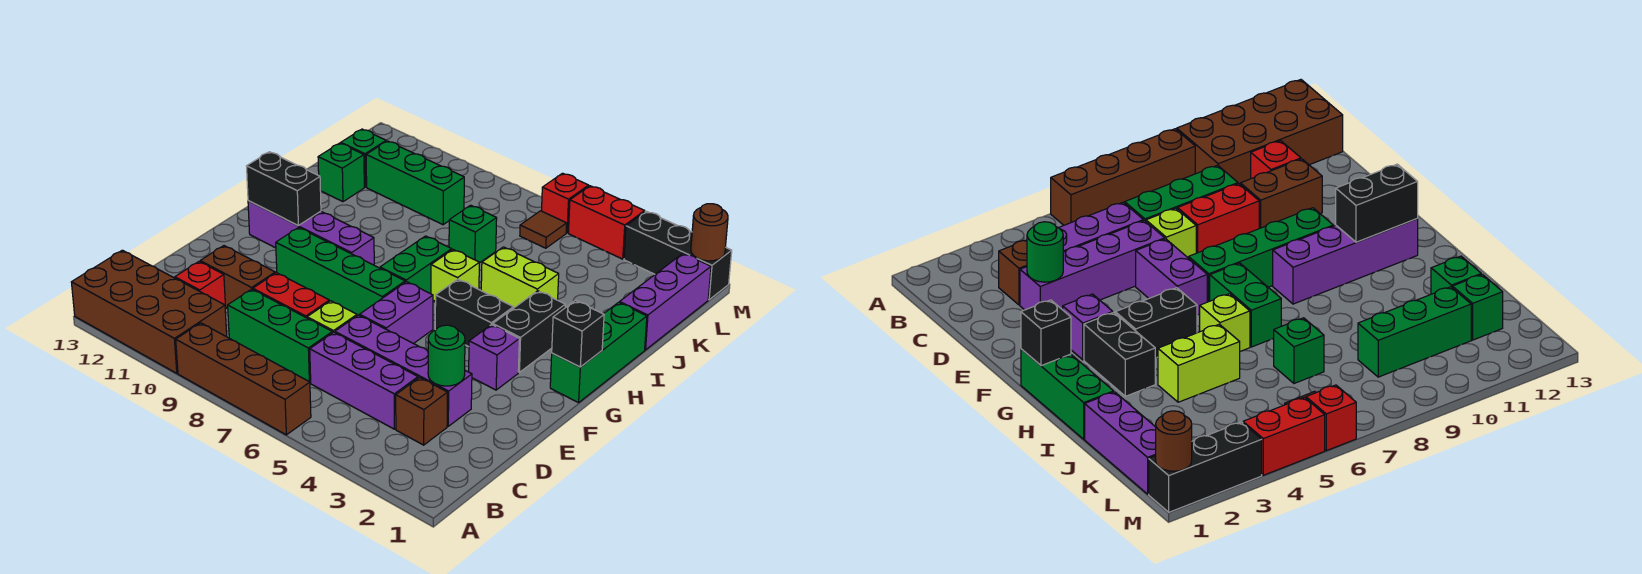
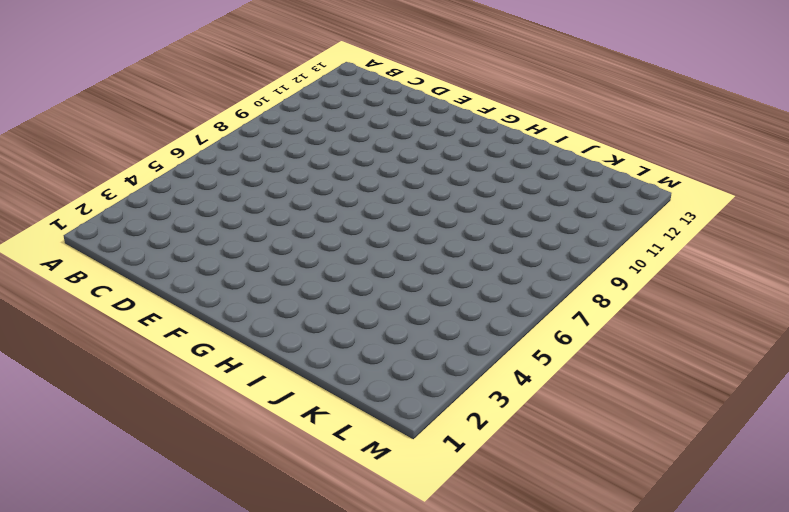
none -> brown 1x4 brick [176,323,311,435]
none -> brown 2x4 brick [71,250,227,373]
none -> brown 1x1 brick [396,378,448,445]
none -> purple 1x3 brick [310,332,418,429]

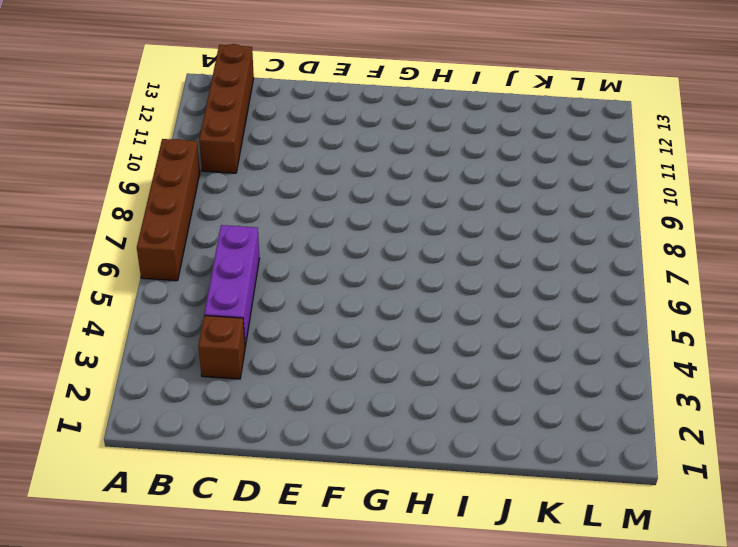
brown 1x4 brick [199,44,254,173] -> brown 2x4 brick [71,250,227,373]
none -> green 1x3 brick [228,289,332,382]
none -> red 1x1 brick [175,262,226,309]
none -> purple 1x4 brick [335,315,472,426]
none -> lime 1x1 brick [307,301,357,333]

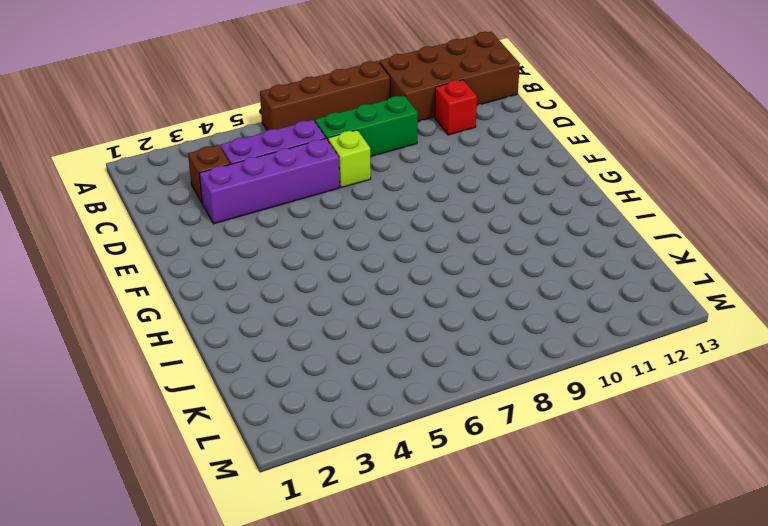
none -> red 1x2 brick [253,273,329,318]
none -> brown 1x2 brick [200,246,275,309]
none -> purple 1x2 brick [360,282,433,344]
none -> purple 1x1 brick [469,325,519,390]

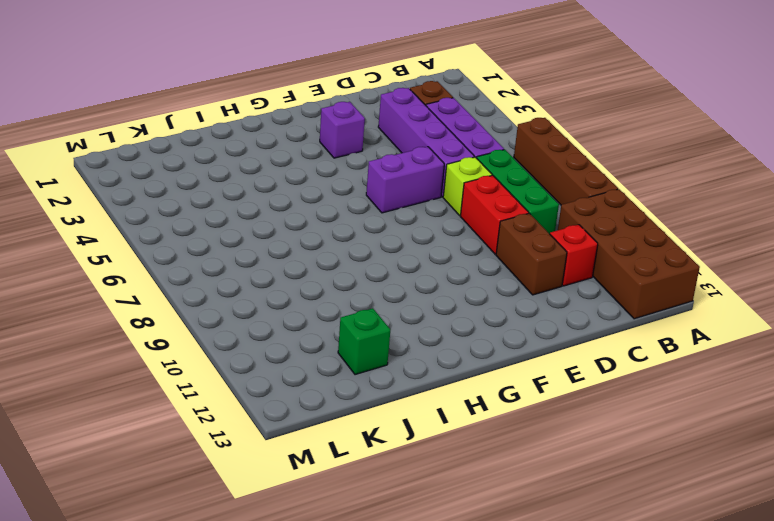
none -> green 1x4 brick [276,228,405,316]
none -> green 1x3 brick [550,302,647,403]
none -> black 1x2 brick [493,291,565,372]
none -> black 1x2 brick [435,279,513,347]

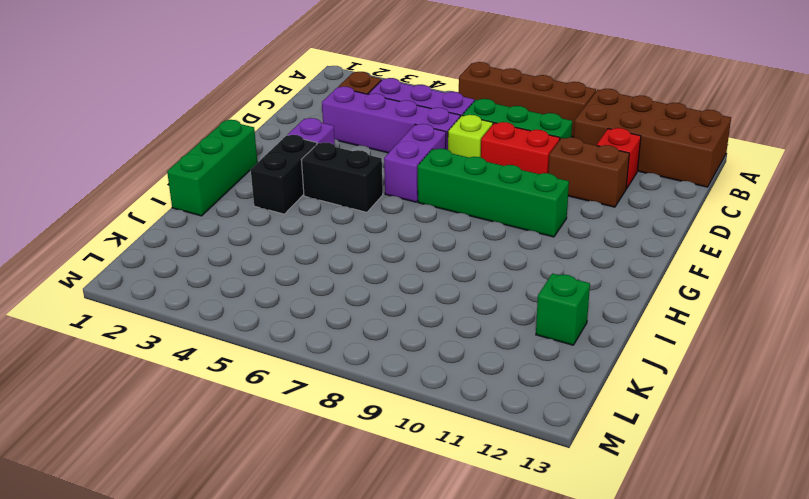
none -> green 1x2 brick [380,236,452,294]
none -> purple 1x4 brick [248,201,374,265]
none -> lime 1x1 brick [431,250,479,301]
none -> lime 1x2 brick [481,247,559,308]

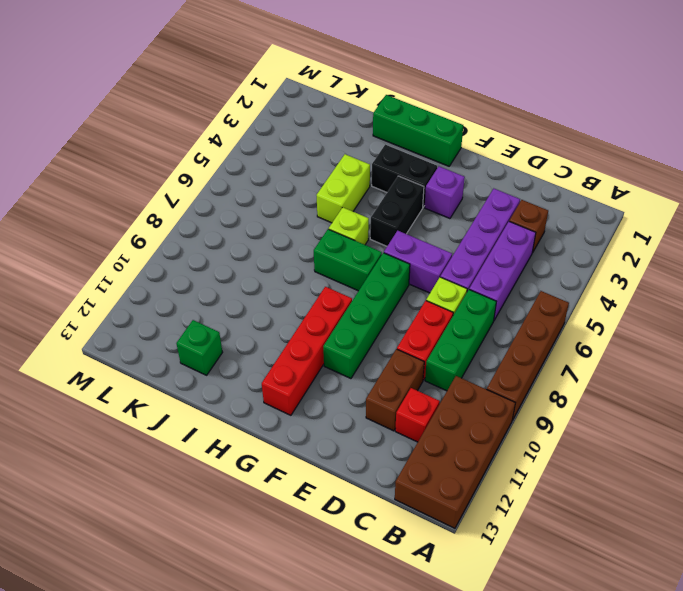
red 1x4 brick [262,287,352,415] -> purple 1x4 brick [248,201,374,265]
none -> purple 1x3 brick [619,253,711,350]
none -> green 1x1 brick [449,205,497,263]
none -> green 1x3 brick [366,141,464,225]
none -> green 1x1 brick [341,129,386,187]

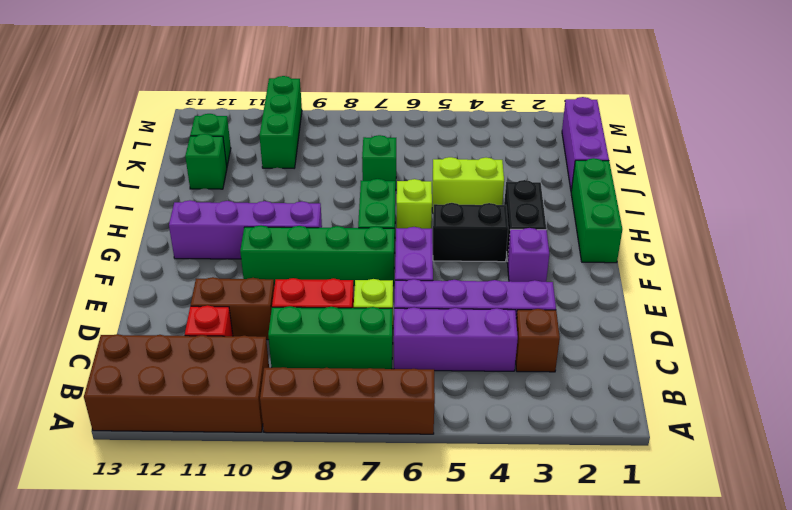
green 1x3 brick [260,76,302,168] -> green 1x3 brick turned to [366,141,464,225]
none -> brown 1x1 tile [520,211,567,248]
none -> black 1x3 brick [624,211,732,300]
none -> red 1x2 brick [568,186,645,259]
none -> red 1x1 brick [542,173,589,233]

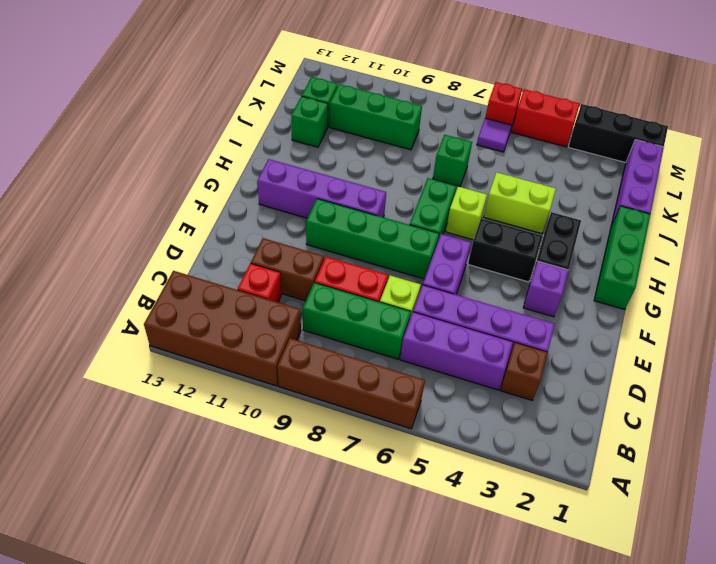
purple 1x1 tile [477,118,512,152] -> brown 1x1 tile [520,211,567,248]
none -> green 1x1 round brick [428,325,465,386]
none -> black 1x1 brick [552,300,604,367]
none -> black 1x2 brick [247,152,321,225]
none -> brown 1x1 round brick [691,204,728,261]

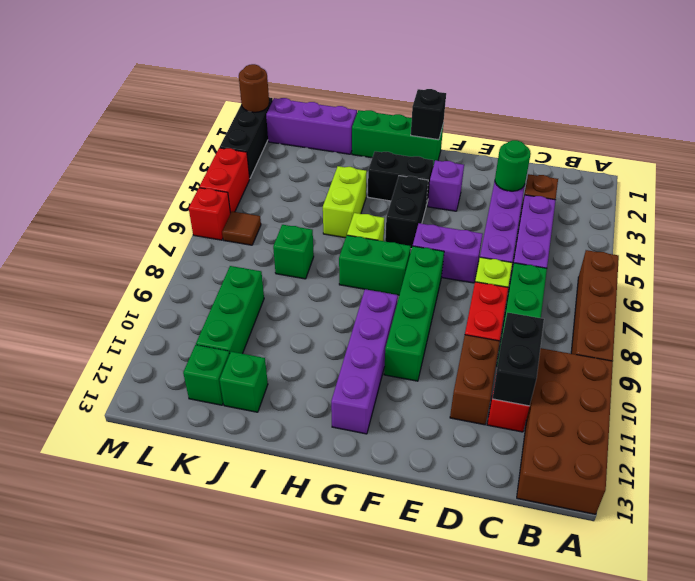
black 1x2 brick [492,312,544,406] -> black 1x2 brick moved to [247,152,321,225]

